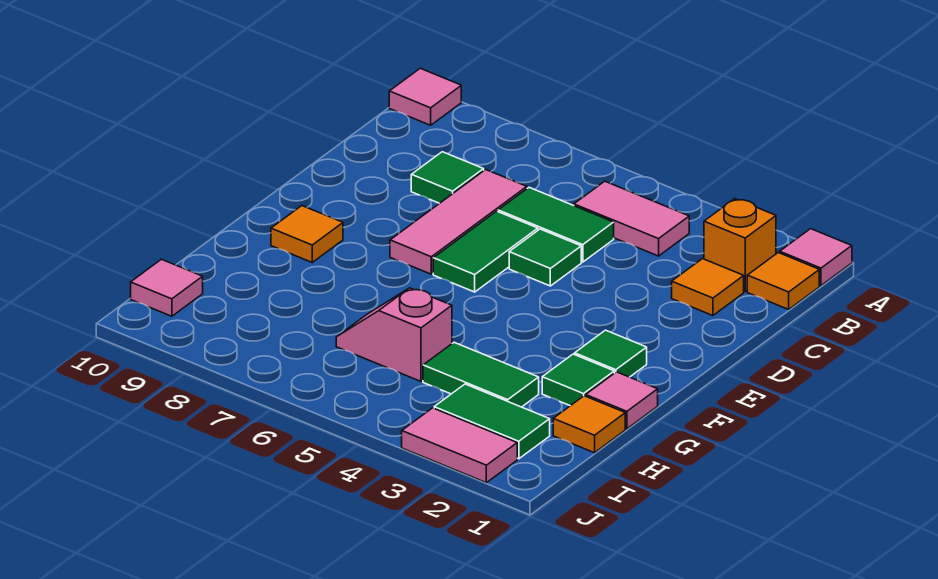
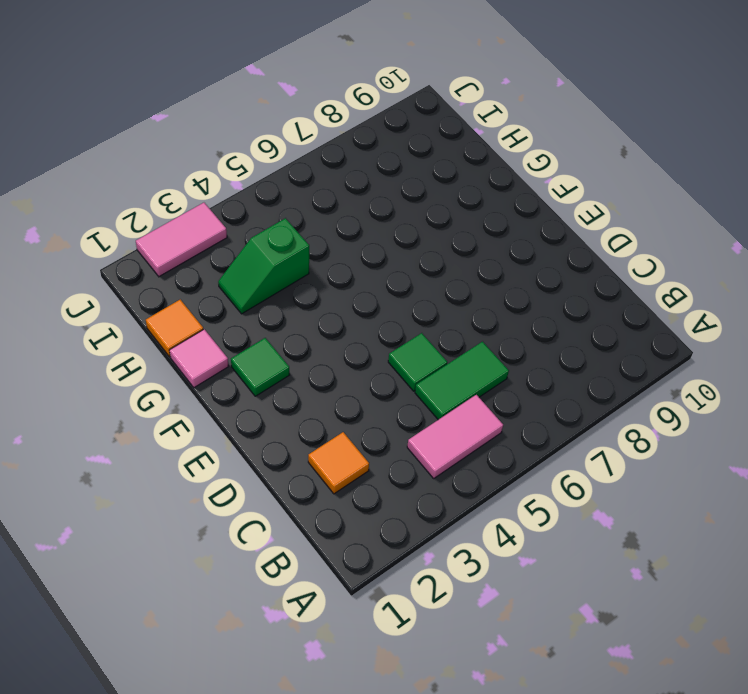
green 1x2 slope [218,218,309,314] -> green 1x2 tile [423,342,539,407]
none -> pink 1x1 tile [780,229,852,286]
none -> pink 1x1 tile [389,68,461,125]
none -> orange 1x1 tile [747,253,819,309]

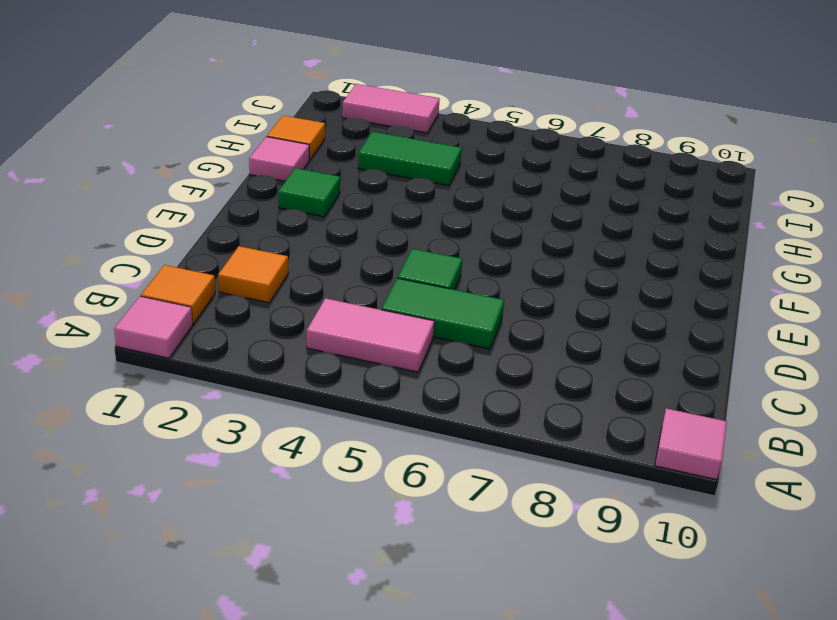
none -> orange 1x1 brick [704,199,776,292]
none -> pink 1x3 tile [390,170,527,274]
none -> green 1x1 tile [411,152,484,203]

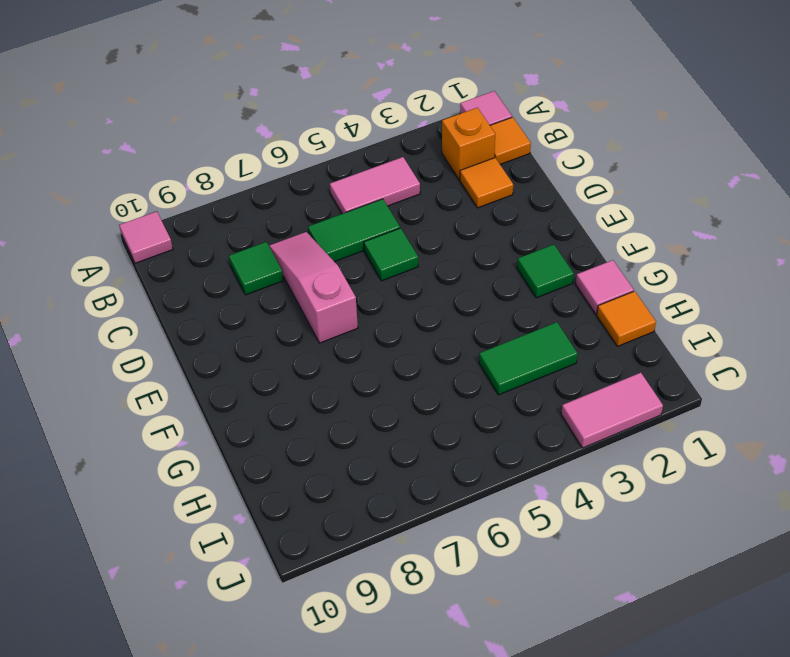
pink 1x3 slope [269,232,358,343] -> pink 1x3 tile [390,170,527,274]
none -> green 1x2 tile [433,211,538,292]
none -> orange 1x1 tile [271,206,343,262]
none -> green 1x1 tile [542,354,614,406]

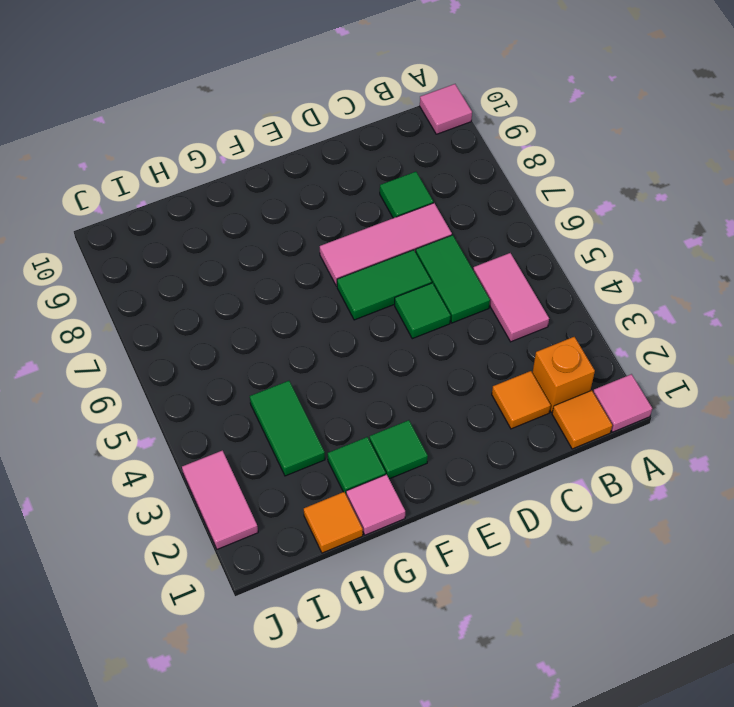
none -> orange 1x1 tile [271,206,343,262]
none -> pink 1x2 slope [336,288,452,381]
none -> green 1x2 tile [434,384,550,459]

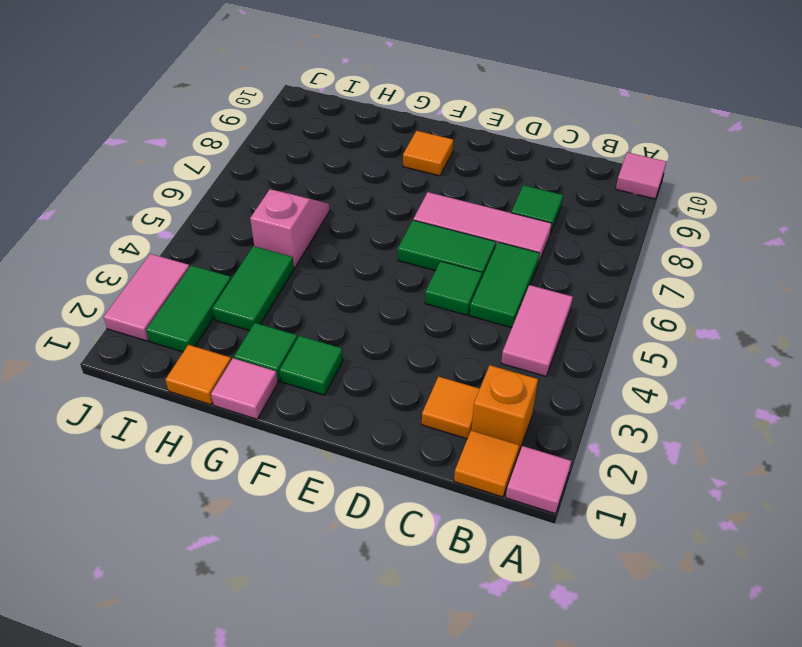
none -> pink 1x1 tile [131,259,203,316]

